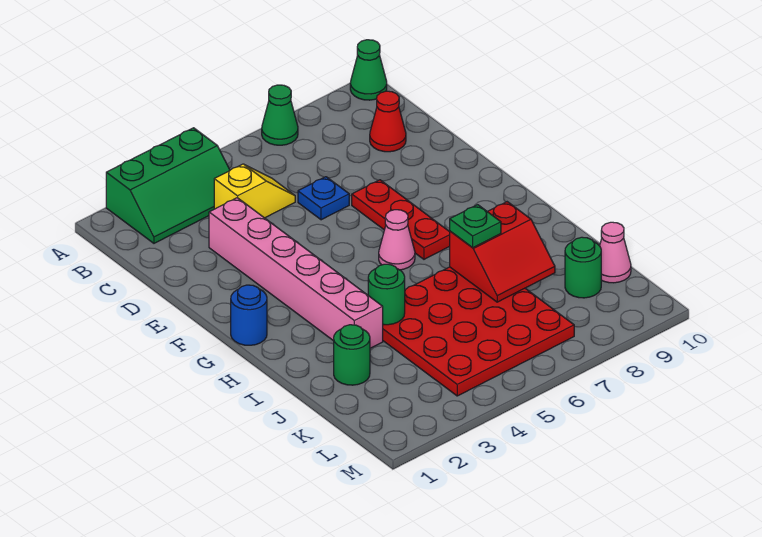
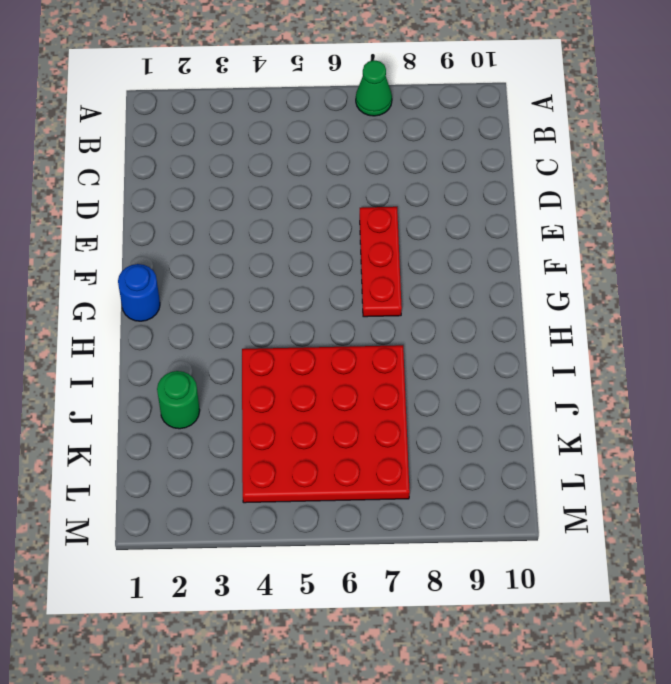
none -> green 2x3 slope [106,128,230,243]
none -> green 1x1 cone [350,40,387,100]
none -> yellow 1x2 slope [214,164,295,218]

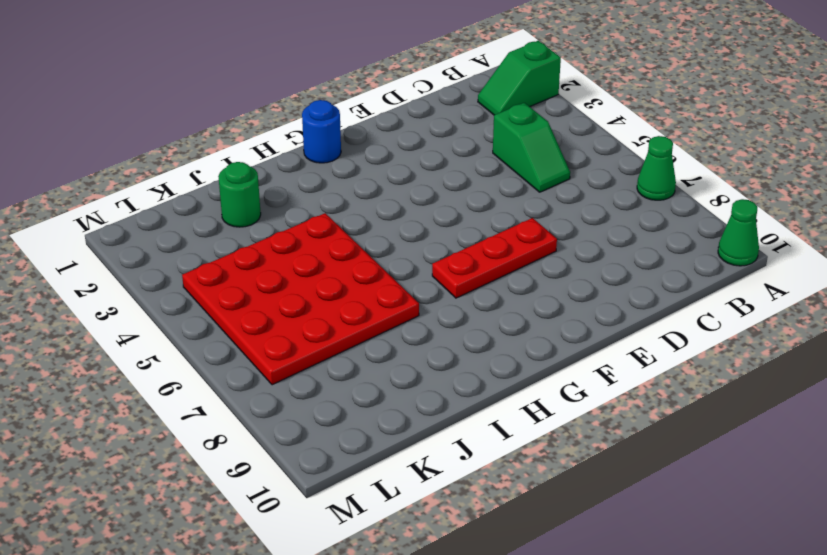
green 1x2 slope [478,41,561,115] -> green 2x3 slope [106,128,230,243]
green 1x2 slope [493,103,570,192] -> yellow 1x2 slope [214,164,295,218]
none -> red 1x1 cone [370,91,406,152]
none -> pink 1x6 brick [209,198,383,348]
none -> blue 1x1 plate [298,177,349,220]

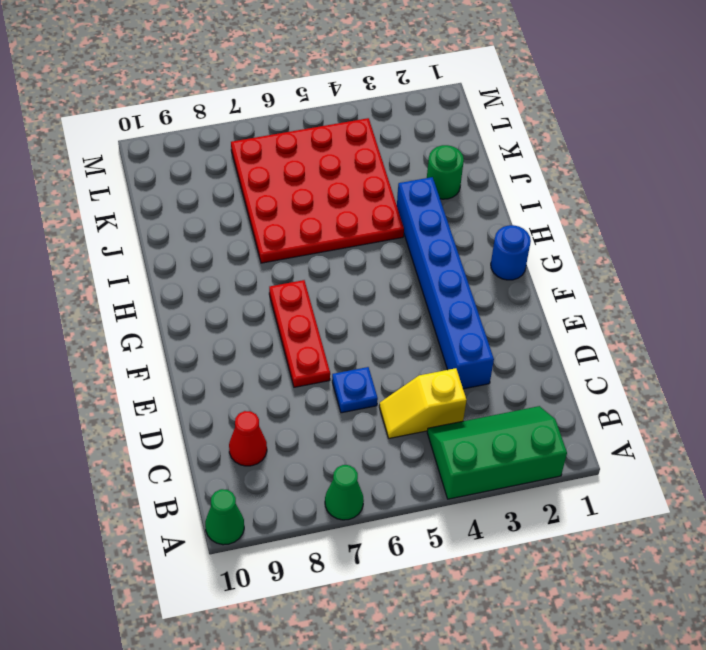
blue 1x6 brick [397,177,494,389] -> pink 1x6 brick [209,198,383,348]
none -> pink 1x1 cone [379,210,415,270]
none -> green 1x1 round brick [565,237,601,298]
none -> pink 1x1 cone [600,222,631,283]

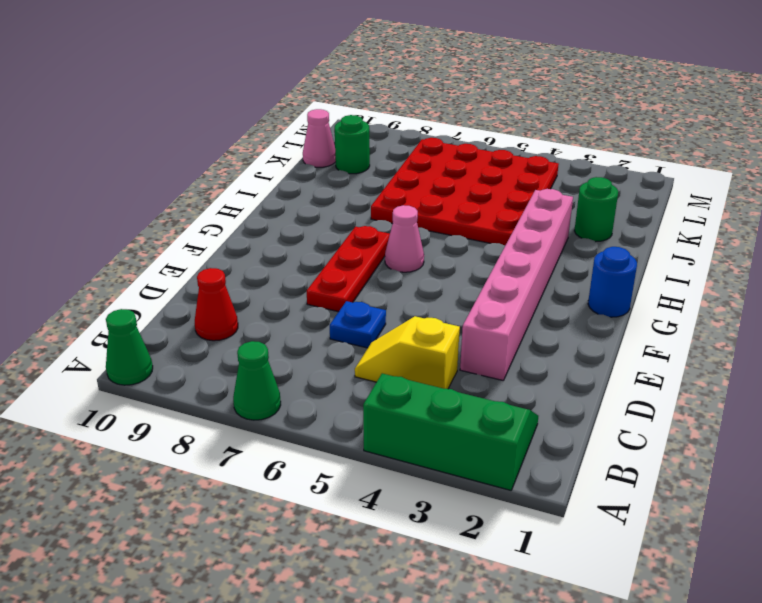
none -> green 1x1 round brick [368,264,405,325]
none -> red 2x2 slope [450,202,555,302]
none -> green 1x1 plate [450,205,501,248]

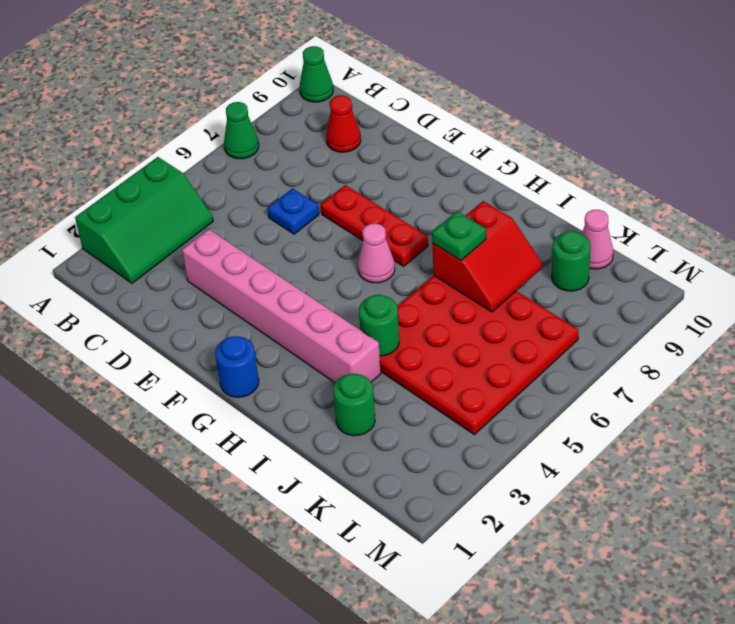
none -> yellow 1x2 slope [214,164,295,218]

